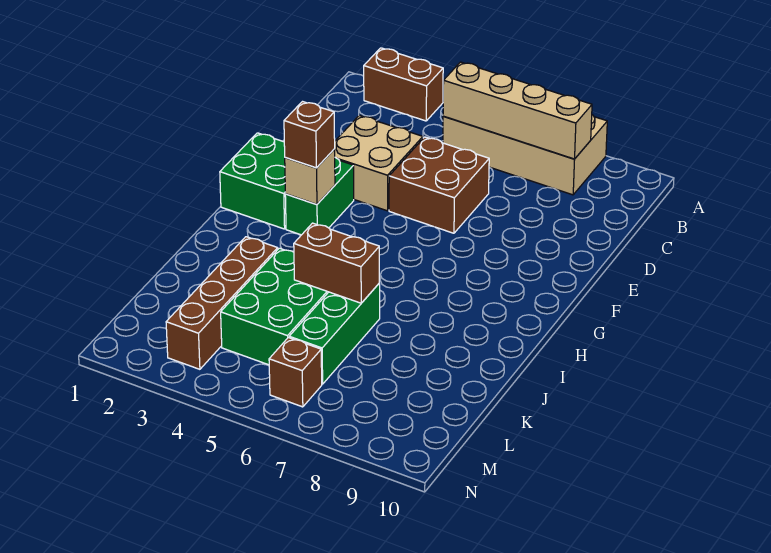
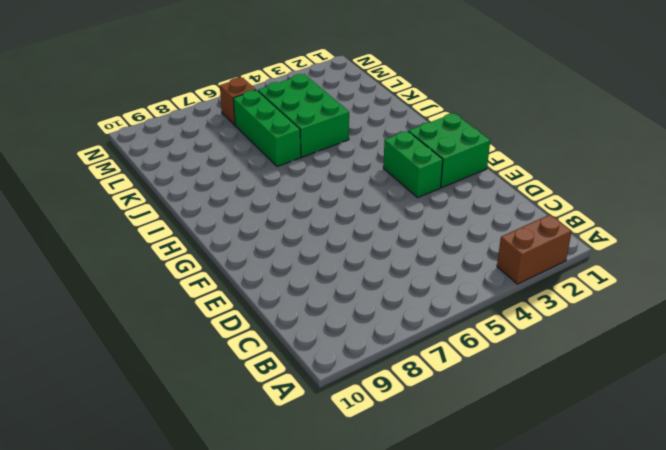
none -> tan 2x4 brick [443,115,607,195]
none -> tan 2x2 brick [335,115,423,211]
none -> brown 2x2 brick [389,137,489,233]

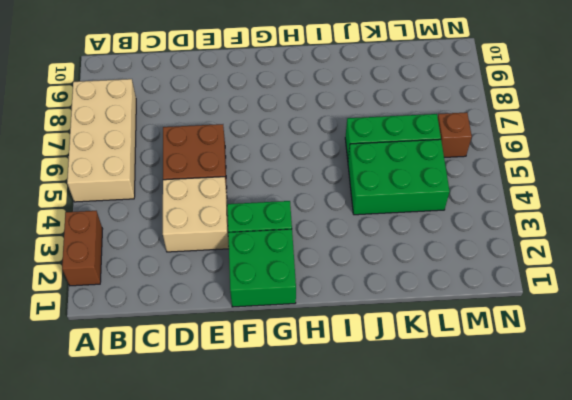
none -> brown 1x4 brick [166,237,278,369]
none -> tan 1x4 brick [443,62,592,159]
none -> tan 1x1 brick [285,149,335,204]

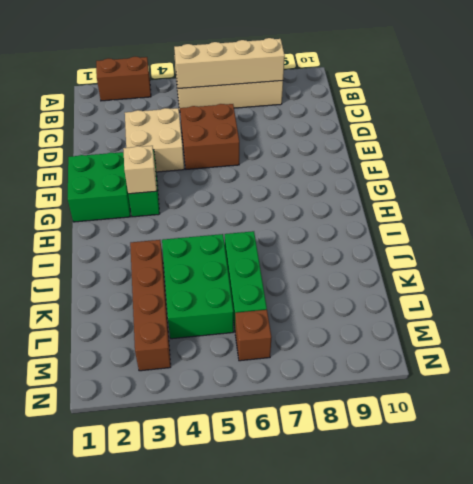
none -> brown 1x2 brick [294,223,379,303]
none -> brown 1x1 brick [284,102,335,168]

